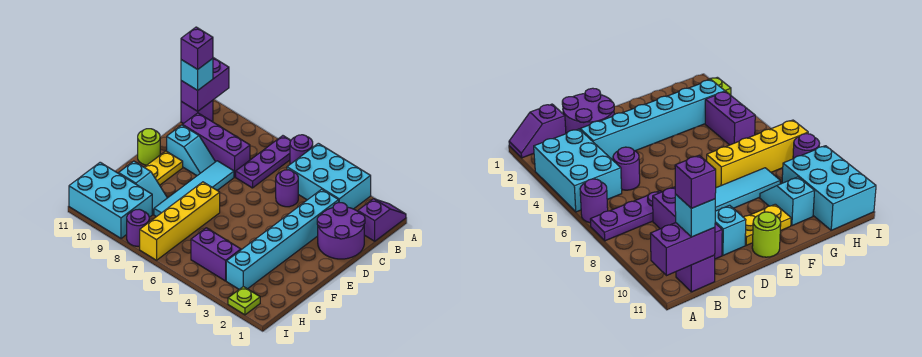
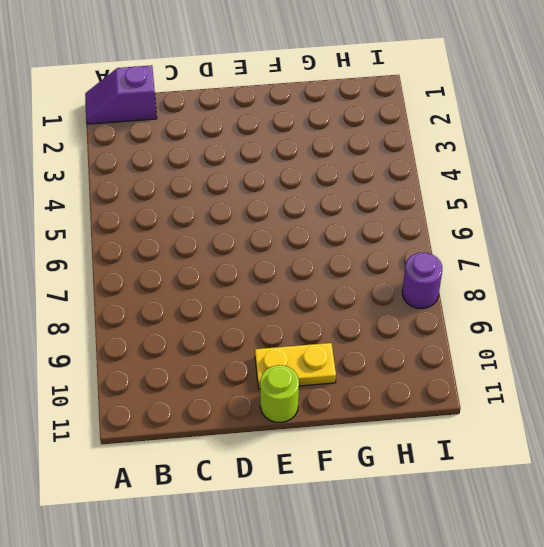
none -> cyan 2x3 brick [287,143,371,209]
none -> purple 1x1 round brick [290,135,313,164]
none -> purple 1x3 plate [236,136,291,188]

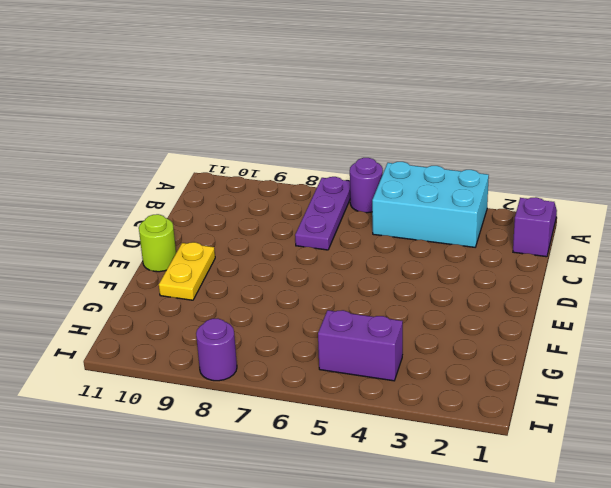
none -> purple 1x1 brick [181,100,213,124]
none -> purple 2x2 round brick [317,203,365,259]
none -> cyan 1x6 brick [226,189,339,289]

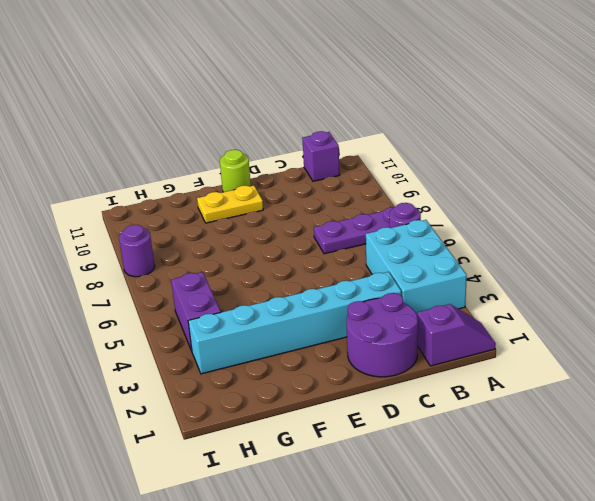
none -> purple 1x1 round brick [276,170,298,207]
none -> purple 1x3 brick [183,113,250,177]
none -> cyan 1x4 tile [154,161,234,217]

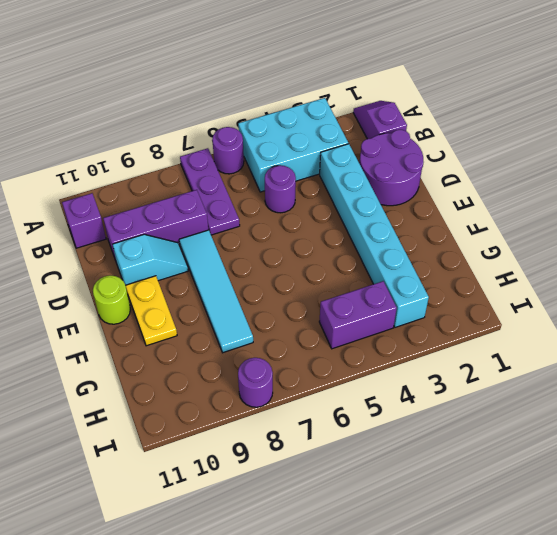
none -> yellow 1x4 brick [140,182,220,260]
none -> cyan 1x2 slope [119,161,167,214]
none -> cyan 2x3 brick [69,162,152,238]

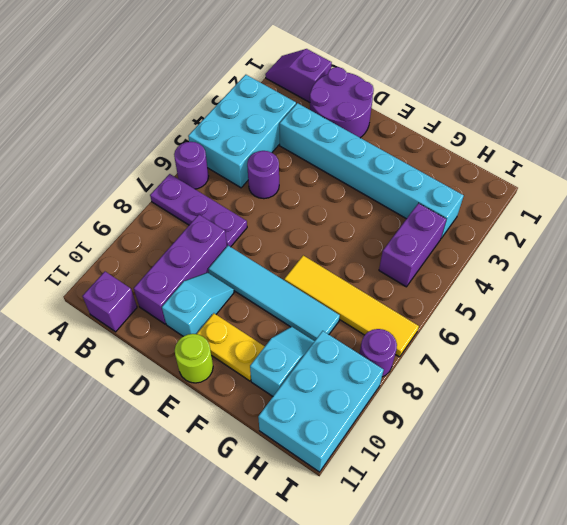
yellow 1x4 tile [284,255,419,357] -> yellow 1x4 brick [140,182,220,260]
none -> lime 1x1 plate [228,287,260,315]
none -> purple 1x2 brick [181,58,229,111]
none -> cyan 1x1 brick [181,59,213,90]

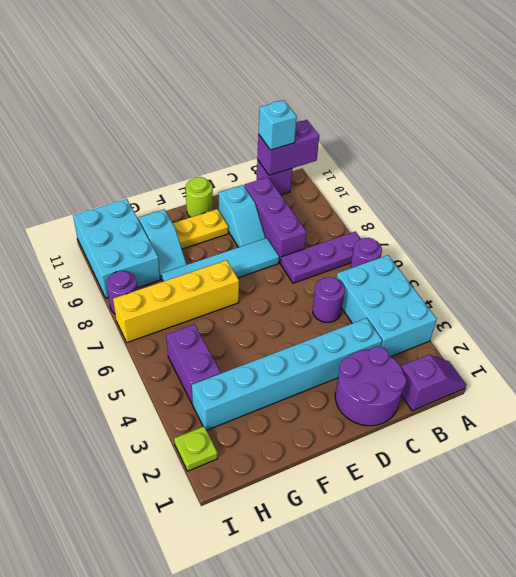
none -> purple 1x1 brick [181,27,213,69]

